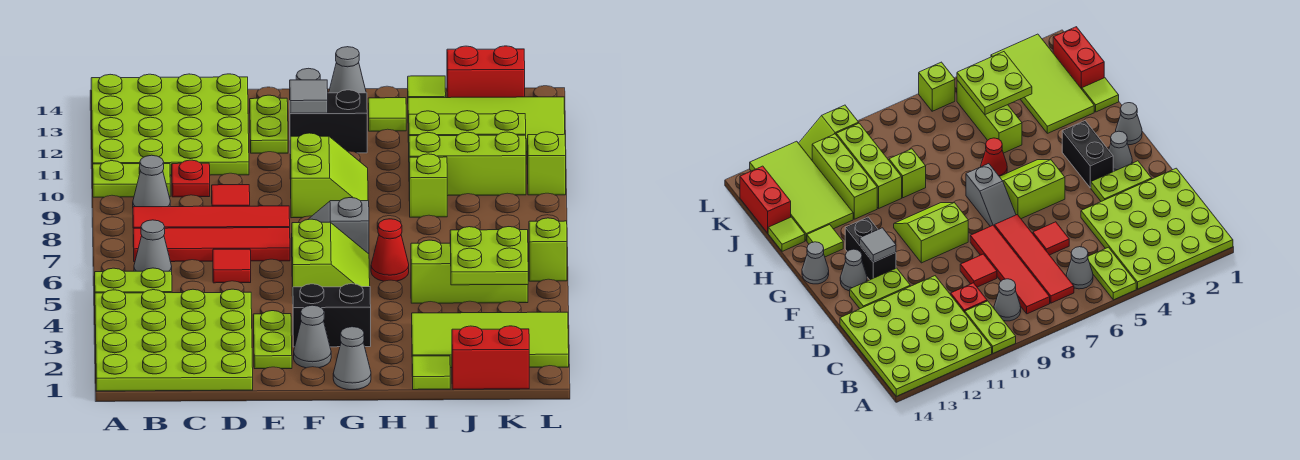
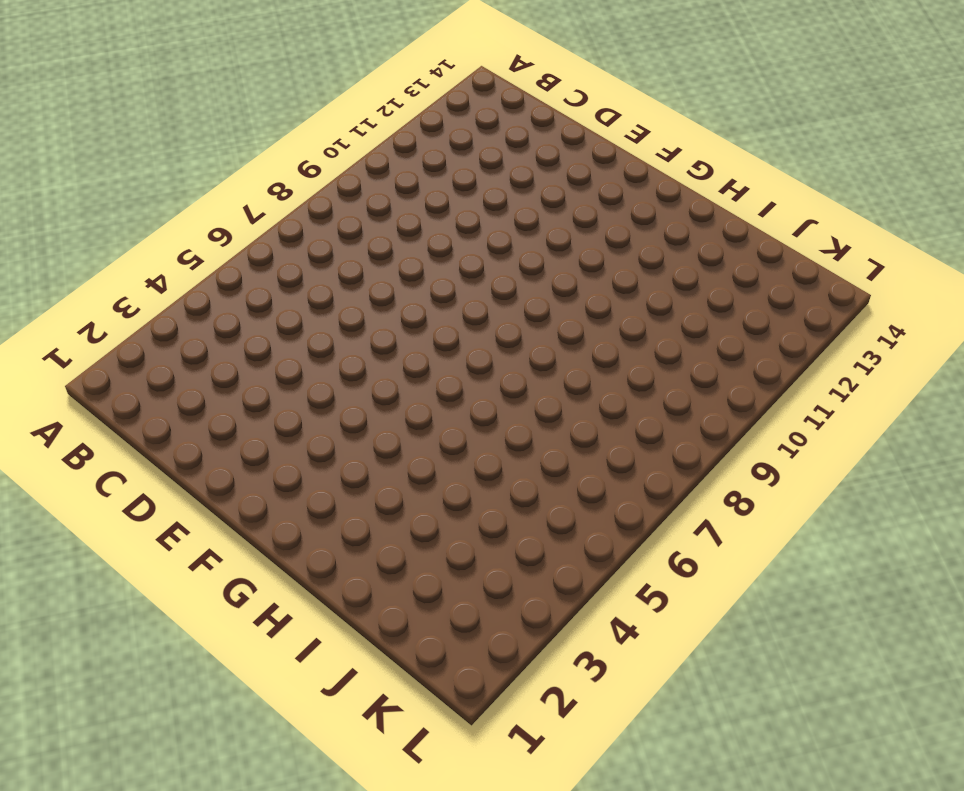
none -> lime 4x4 plate [95,289,253,391]
none -> lime 1x2 plate [95,268,172,293]
none -> lime 1x2 plate [93,161,170,197]
none -> lime 4x4 plate [91,74,249,175]

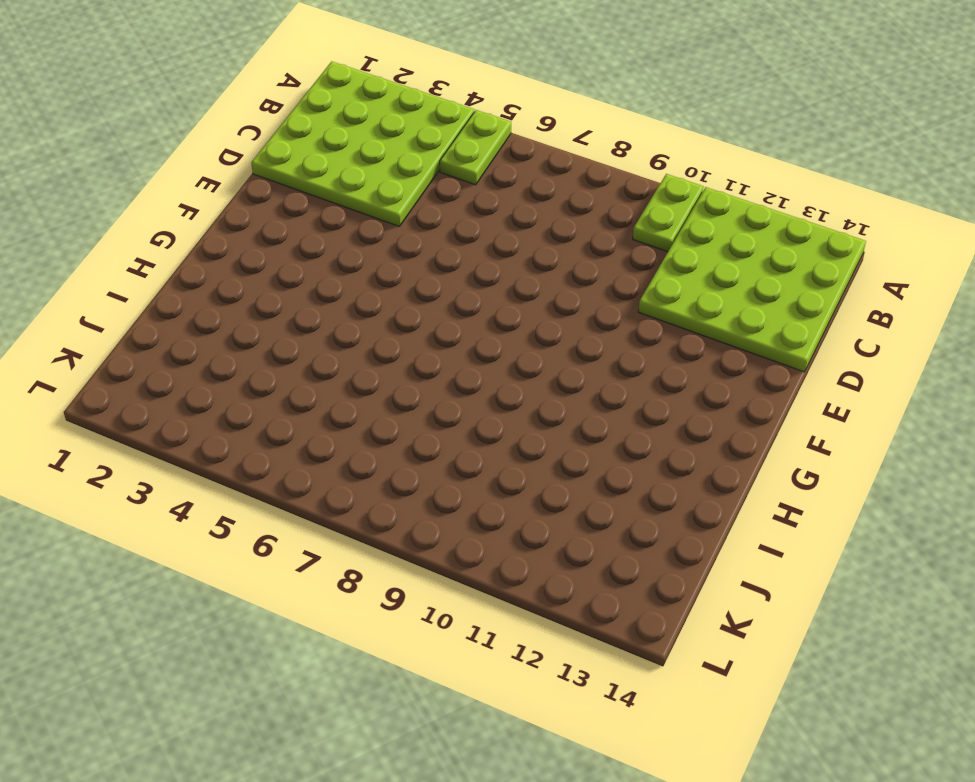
none -> grey 1x1 cone [134,220,172,271]
none -> red 1x4 tile [133,228,290,262]
none -> red 1x4 tile [133,206,290,228]
none -> grey 1x1 cone [133,155,170,207]

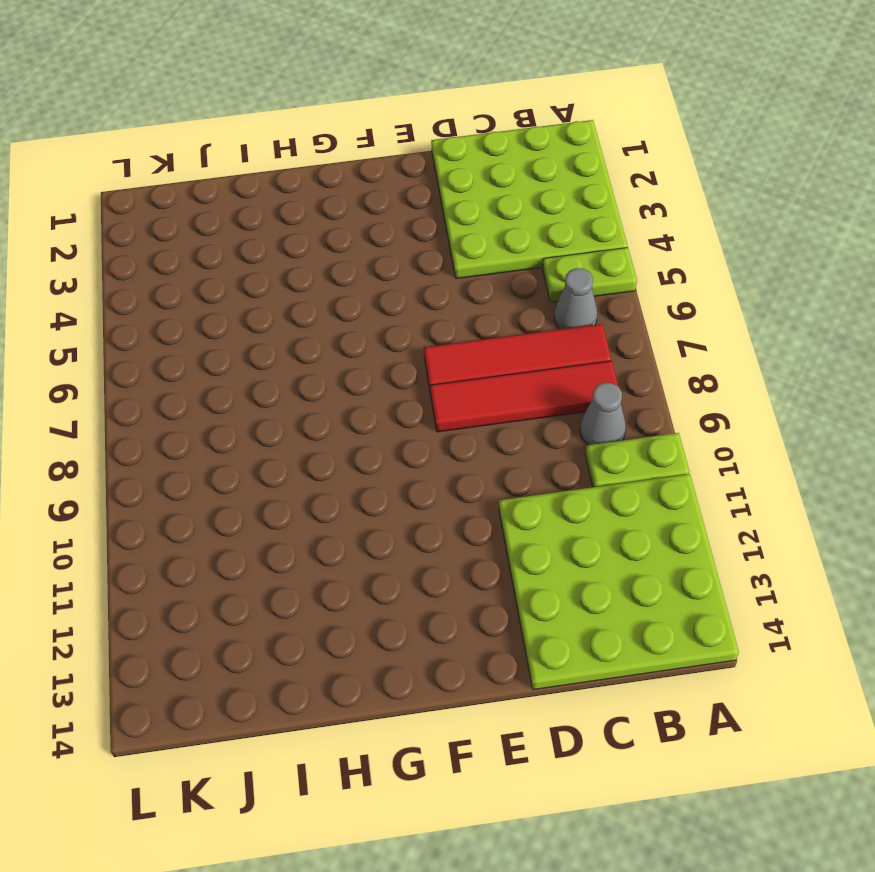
none -> red 1x1 plate [172,160,210,197]
none -> red 1x1 tile [213,249,251,283]
none -> red 1x1 tile [212,185,250,206]
none -> lime 1x2 plate [253,311,292,369]

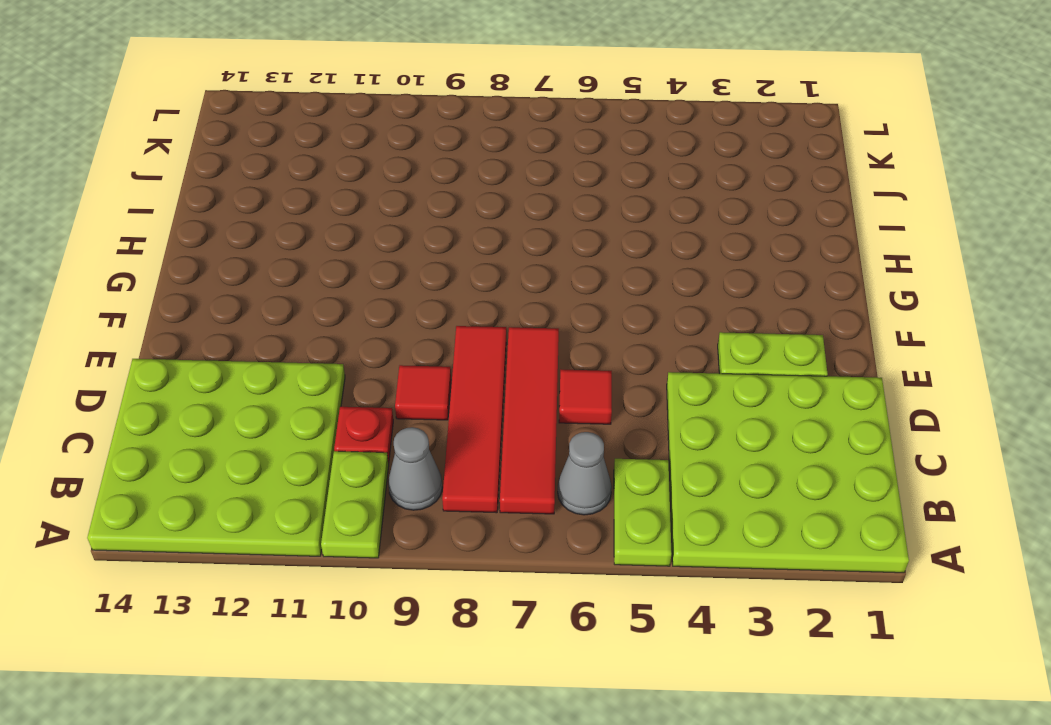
none -> lime 1x2 plate [250,95,288,153]
none -> grey 1x1 cone [294,305,331,368]
none -> black 1x2 brick [293,284,371,347]
none -> lime 2x2 slope [292,219,370,296]

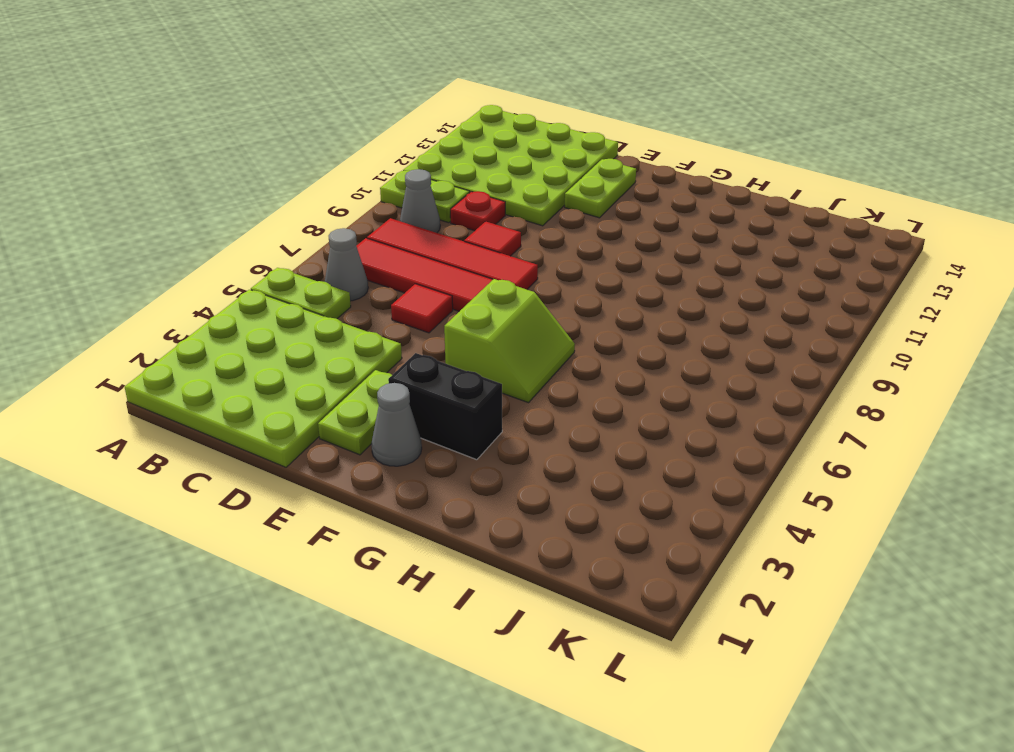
none -> grey 1x2 slope [308,198,369,254]
none -> lime 2x2 slope [290,133,368,218]
none -> black 1x2 brick [290,90,367,153]
none -> grey 1x1 cone [840,249,867,291]

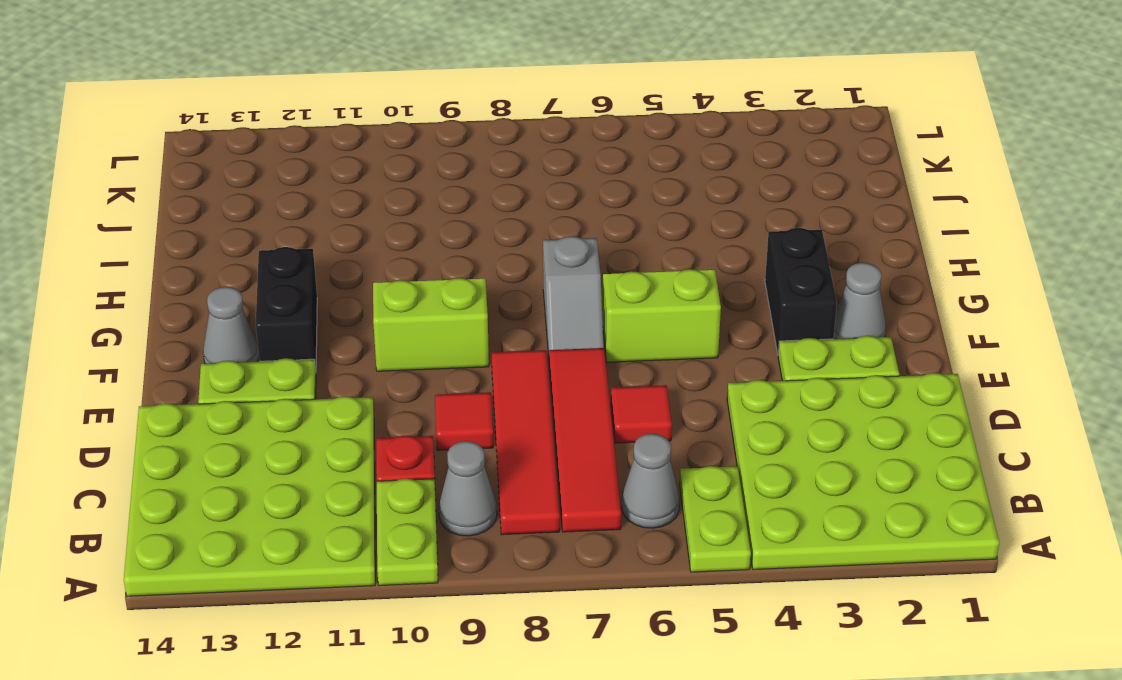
none -> grey 1x1 cone [333,327,371,390]
none -> grey 1x1 cone [329,47,366,93]
none -> red 1x1 cone [371,219,409,281]
none -> lime 1x1 tile [368,98,406,131]

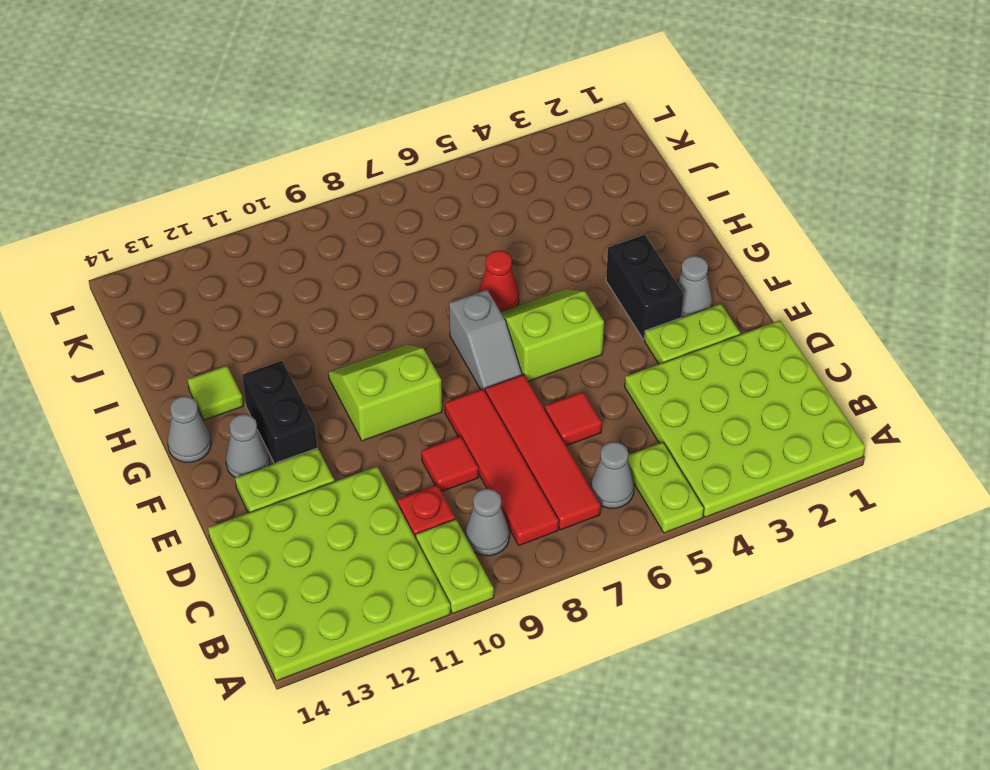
none -> grey 1x1 cone [333,327,371,390]
none -> lime 1x1 tile [412,356,450,390]
none -> lime 2x4 tile [412,312,569,368]
none -> lime 1x3 brick [411,240,528,303]

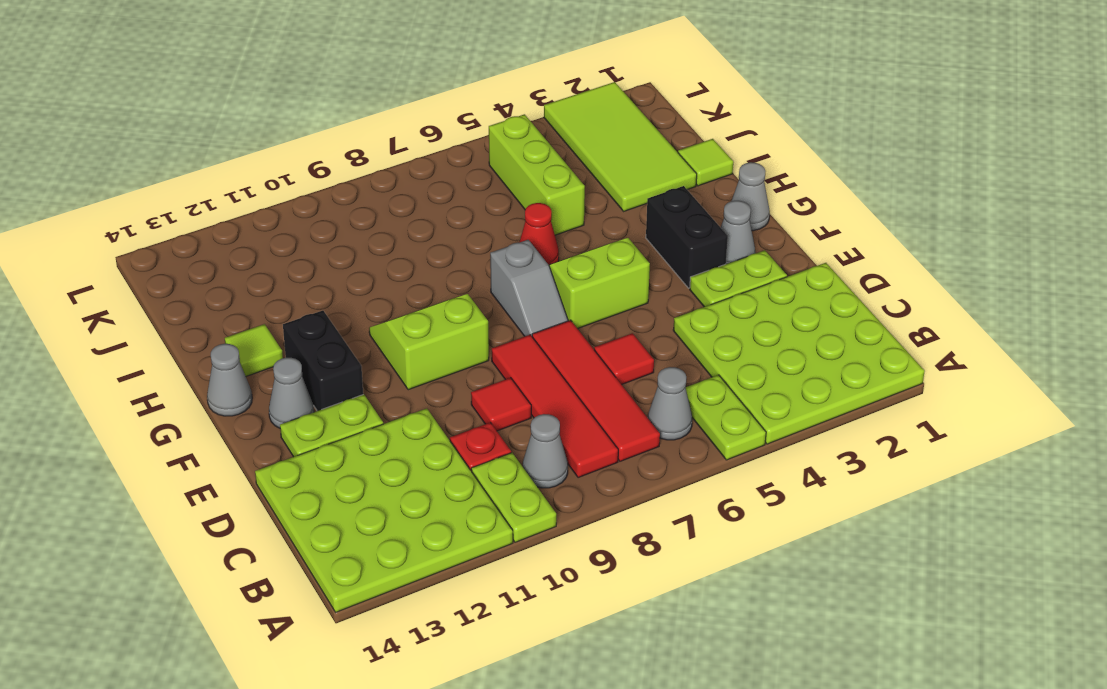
none -> lime 1x1 brick [409,154,447,217]
none -> lime 1x3 brick [409,132,526,196]
none -> lime 1x3 brick [409,111,526,136]
none -> lime 2x4 tile [408,97,565,152]

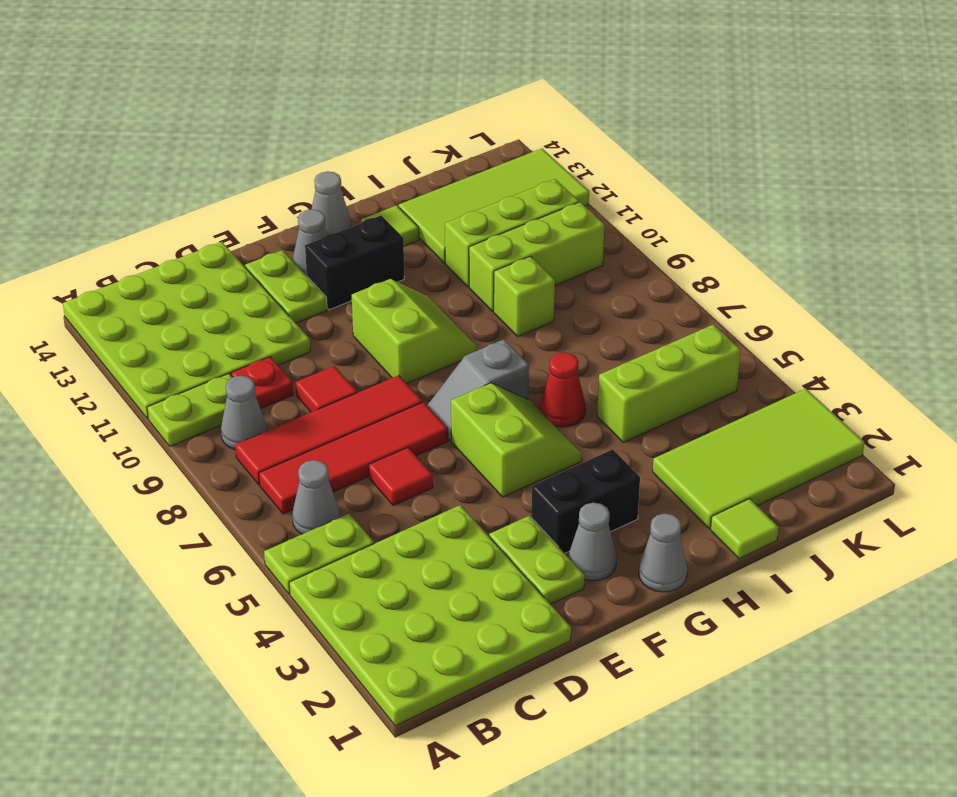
none -> lime 1x1 tile [408,76,446,98]
none -> red 1x2 brick [452,326,529,389]
none -> red 1x2 brick [447,46,525,98]
none -> lime 1x1 brick [529,218,567,281]

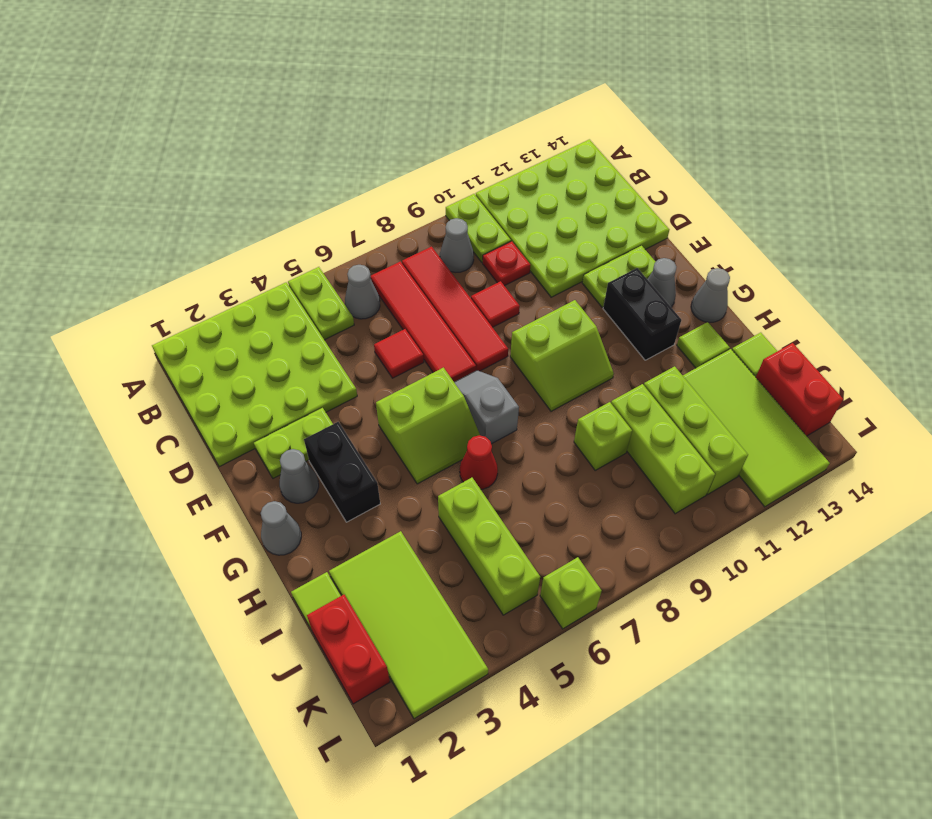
none -> lime 1x2 slope [527,132,566,195]
none -> grey 1x1 tile [290,80,328,113]
none -> lime 2x2 plate [450,227,528,285]

